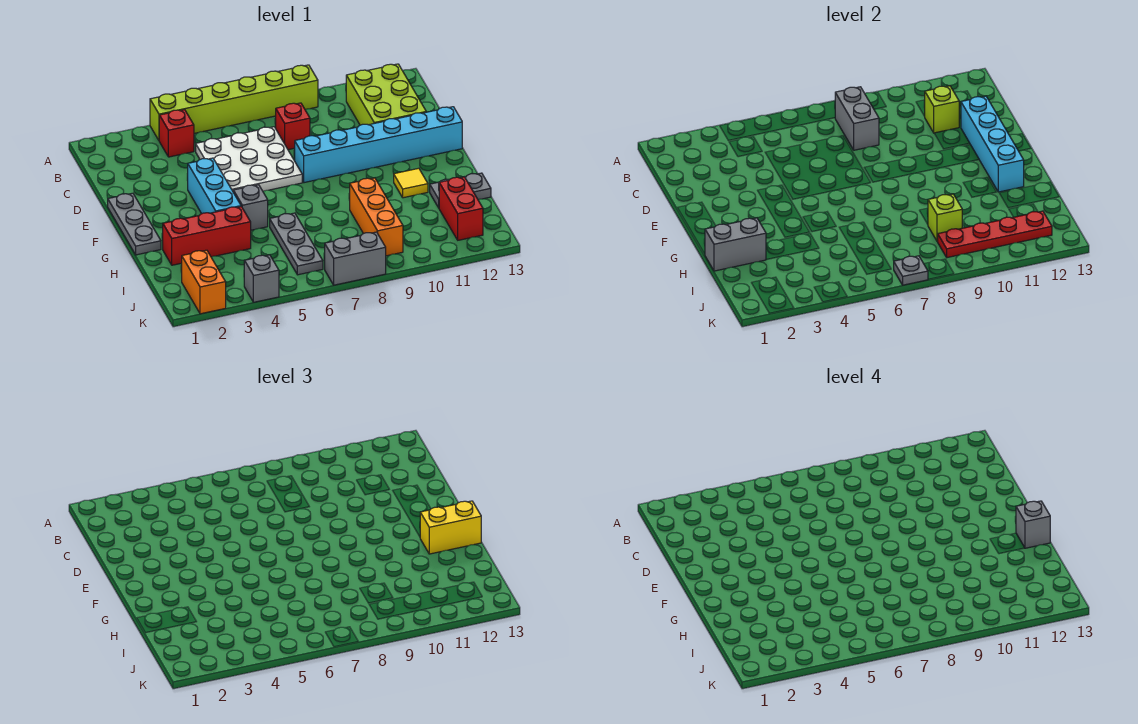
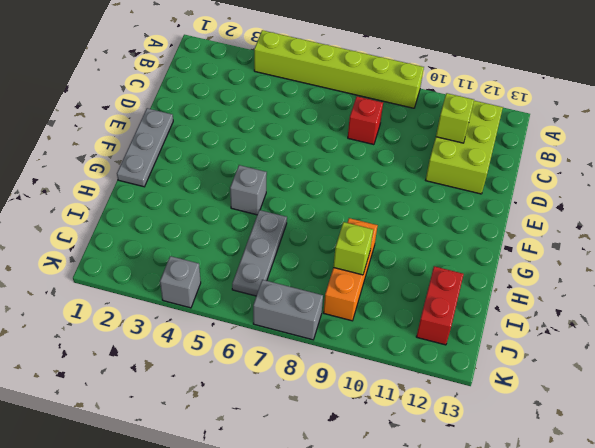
none -> red 1x1 brick [159,110,194,157]
none -> white 3x3 plate [196,127,302,191]
none -> cyan 1x3 brick [188,158,241,214]

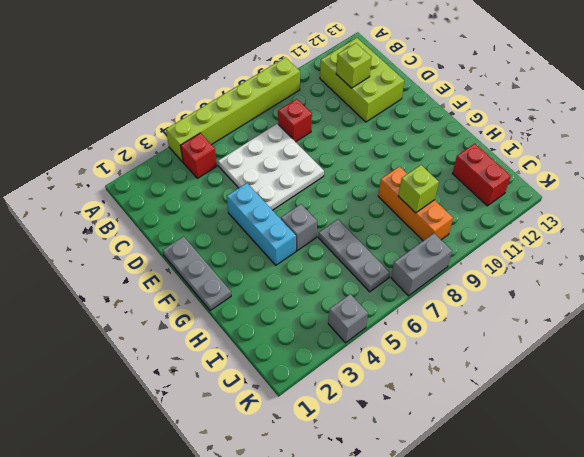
none -> cyan 1x6 brick [295,107,462,183]
none -> yellow 1x1 tile [394,168,428,198]
none -> red 1x3 brick [163,207,251,265]

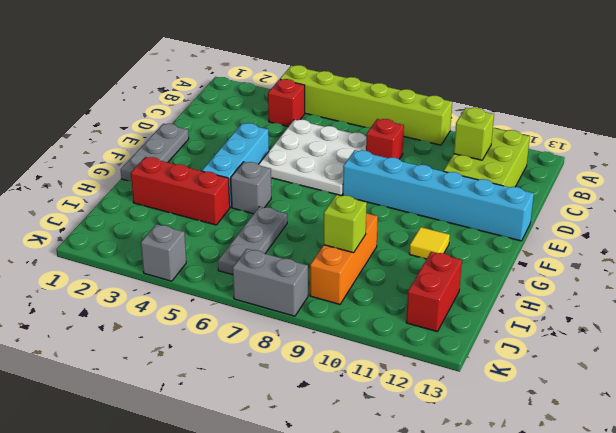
none -> grey 1x2 plate [430,173,491,208]
none -> orange 1x2 brick [182,250,226,314]
none -> grey 1x2 brick [835,87,879,150]

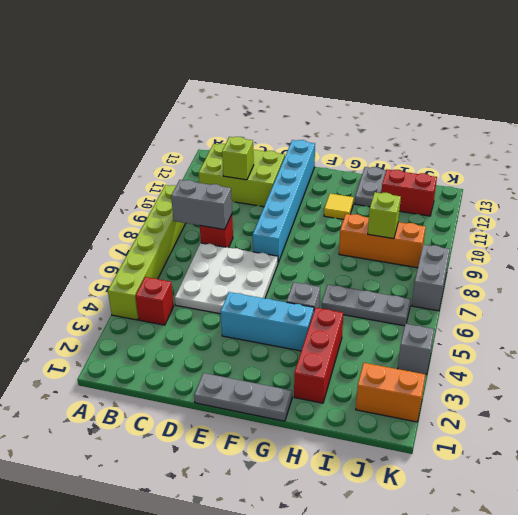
none -> cyan 1x4 brick [961,96,1024,192]
none -> grey 1x2 brick [705,218,766,271]
none -> red 1x4 plate [938,211,1052,258]

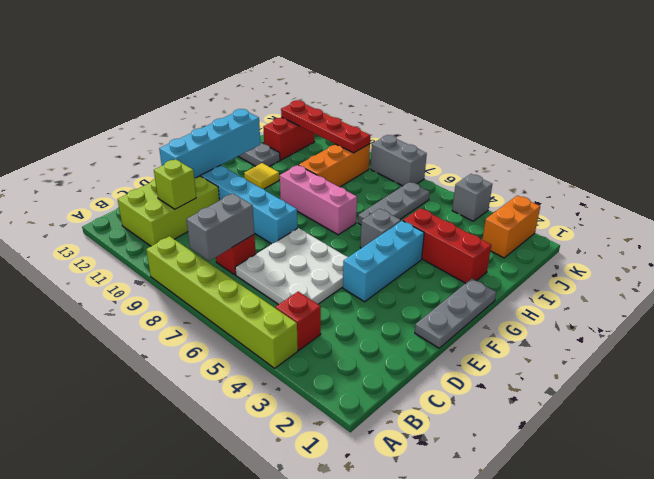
pink 1x3 brick [280,165,357,235] -> none
none -> grey 1x2 brick [705,218,766,271]
none -> lime 1x1 brick [928,194,962,242]
none -> grey 1x1 plate [894,256,928,285]

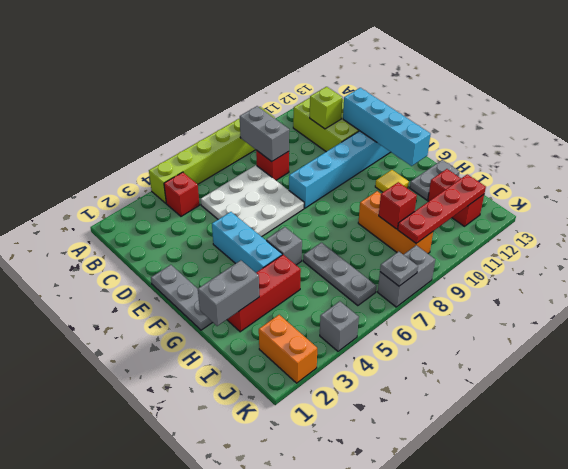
red 1x1 brick [379,182,417,229] -> lime 1x1 brick [928,194,962,242]
none -> yellow 1x2 brick [420,501,481,554]
none -> grey 1x1 brick [1016,501,1050,548]

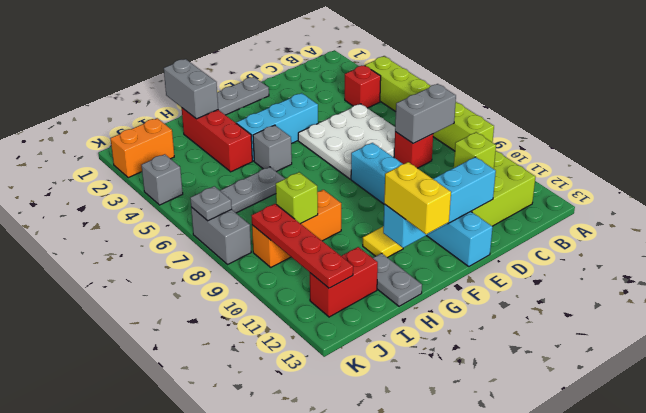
none -> grey 1x1 brick [1016,501,1050,548]

